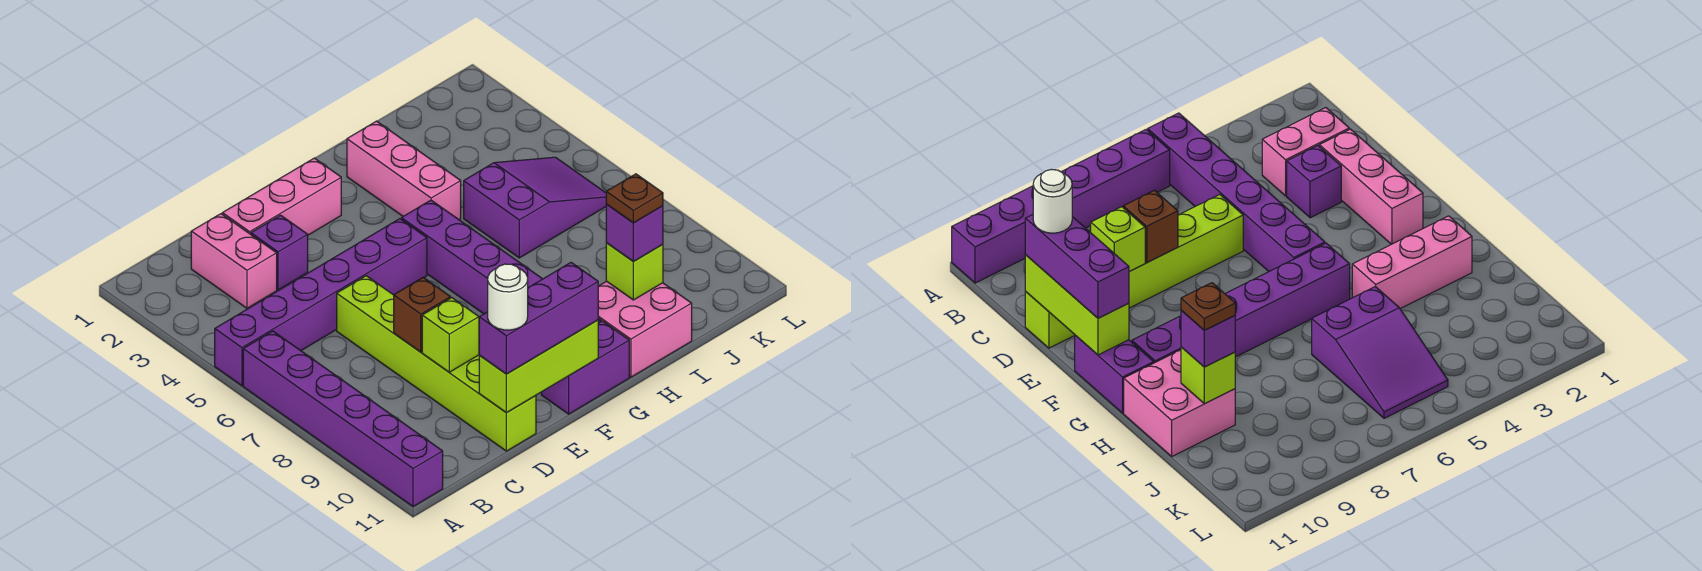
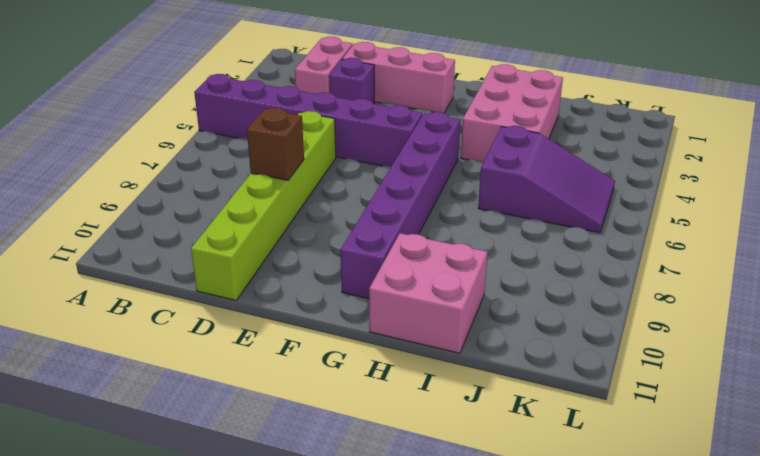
pink 2x3 brick [461,64,563,162] -> pink 1x3 brick [347,121,461,220]
none -> purple 1x6 brick [243,331,443,507]
none -> purple 1x2 brick [541,321,629,414]
none -> lime 1x1 brick [422,298,479,372]

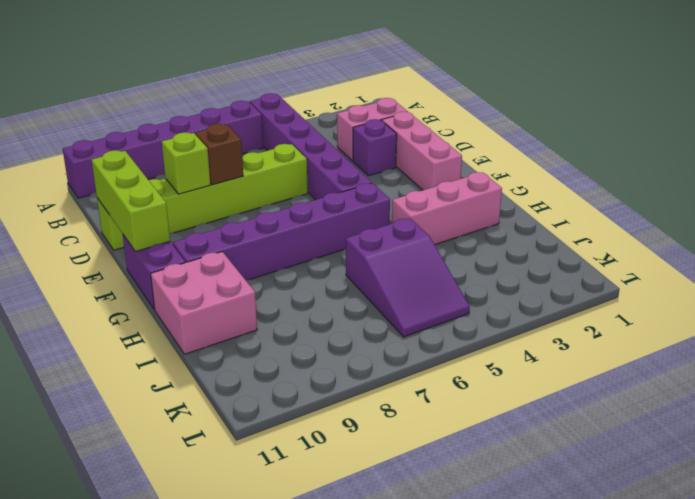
none -> lime 1x1 brick [606,243,663,300]
none -> purple 1x3 brick [479,262,598,374]
none -> purple 1x1 brick [606,204,663,262]

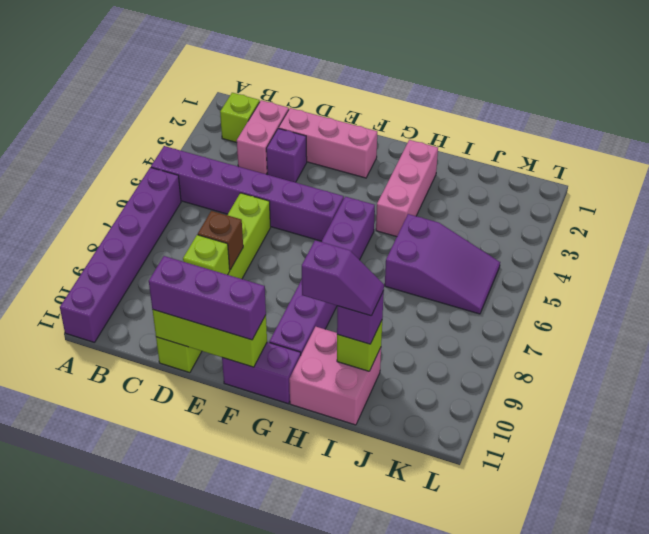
lime 1x1 brick [220,93,260,143] -> none
purple 1x2 slope [302,240,384,316] -> brown 1x1 plate [606,174,663,223]
none -> white 1x1 round brick [488,264,528,330]

